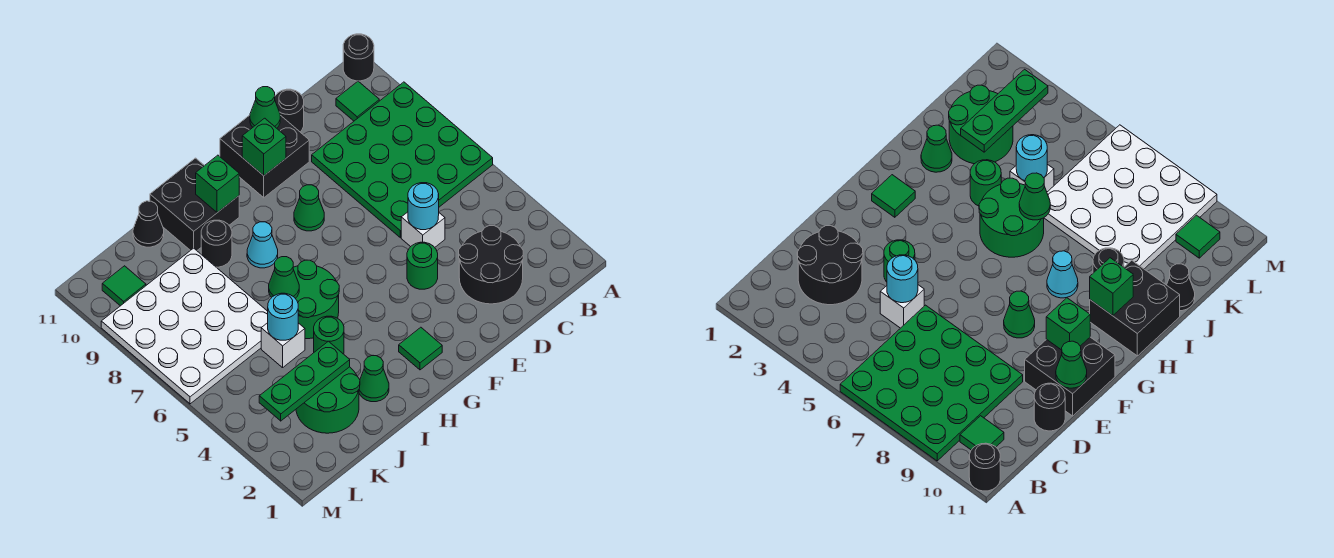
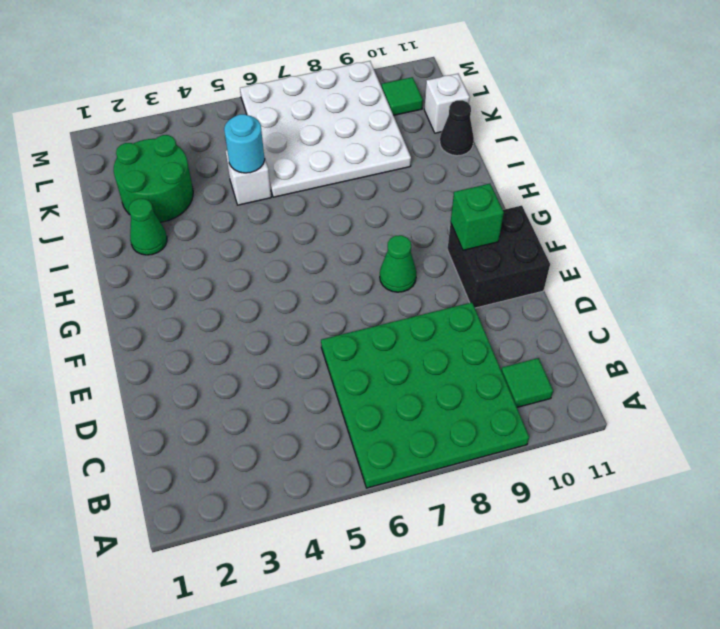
white 1x1 brick [424,74,470,133] -> white 1x1 brick moved to [401,212,445,247]
none -> black 1x1 round brick [343,34,374,81]
none -> black 2x2 round brick [459,226,523,304]
none -> black 1x1 round brick [275,89,304,132]

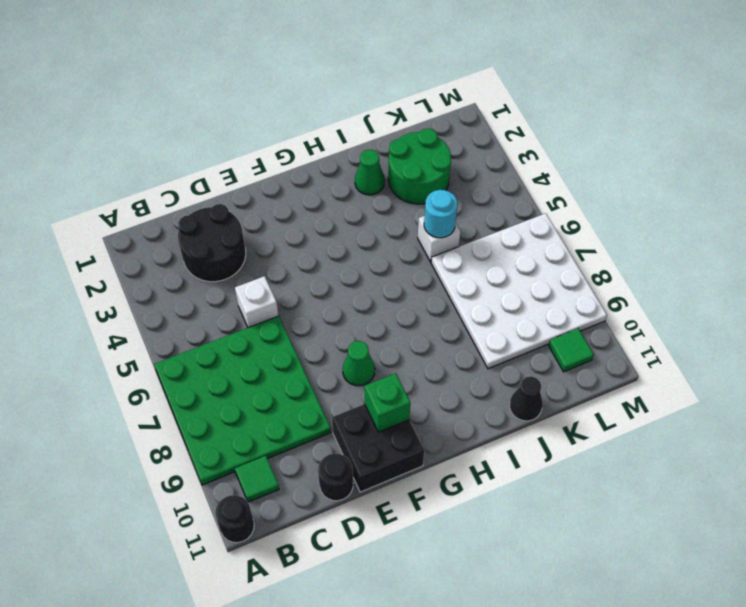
none -> green 1x1 round brick [407,242,438,289]
none -> green 1x1 tile [399,327,442,370]
none -> green 2x2 round brick [293,260,339,339]

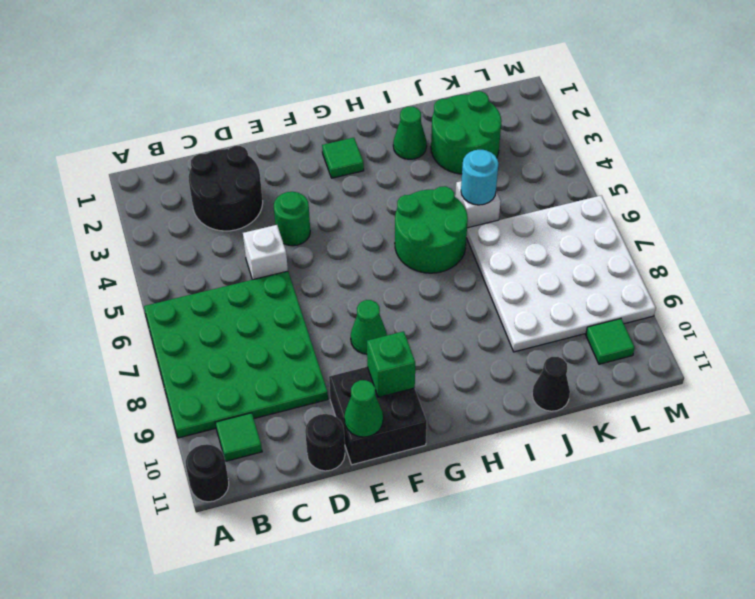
none -> cyan 1x1 cone [247,222,278,268]
none -> black 2x2 brick [150,158,239,251]
none -> green 1x1 round brick [314,316,344,354]

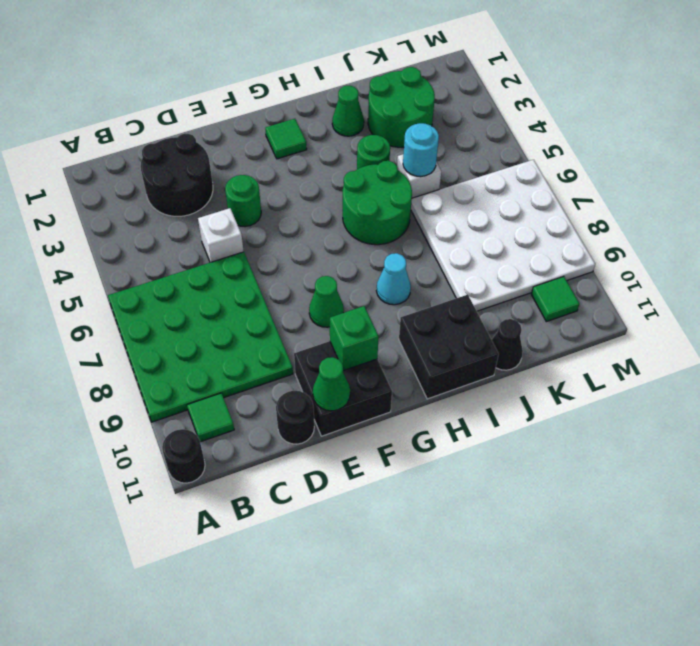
none -> black 1x1 round brick [201,220,232,267]
none -> cyan 1x1 round brick [408,183,439,230]
none -> green 1x1 brick [196,155,239,213]

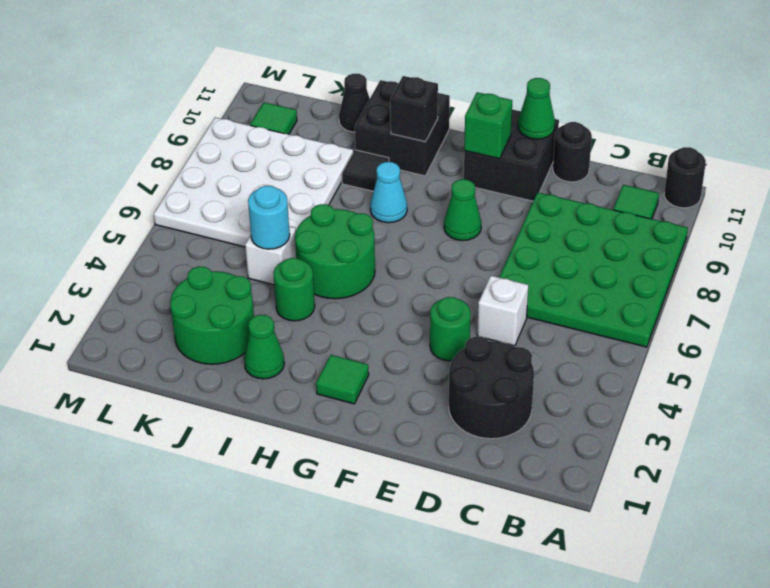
black 1x1 brick [390,76,438,142] -> green 1x1 brick [196,155,239,213]
black 1x1 tile [342,150,389,191] -> black 1x1 round brick [201,220,232,267]
none -> cyan 1x1 round brick [408,183,439,230]
none -> green 1x1 cone [269,257,299,298]
none -> green 1x3 plate [259,341,350,421]

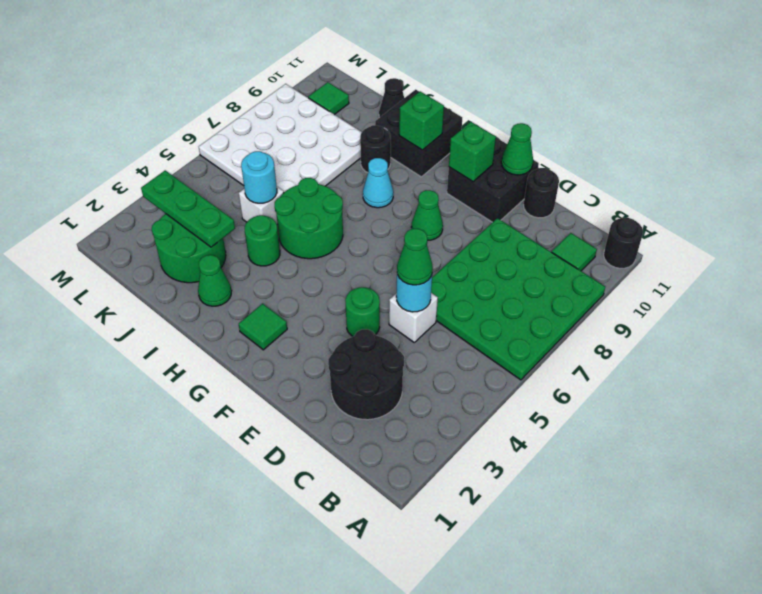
green 1x1 cone [397,229,433,285] -> green 1x1 cone moved to [269,257,299,298]

